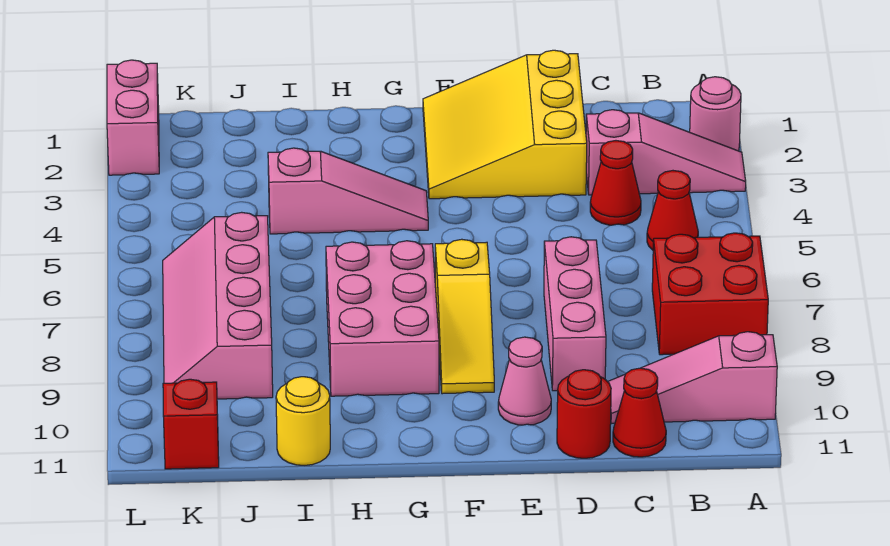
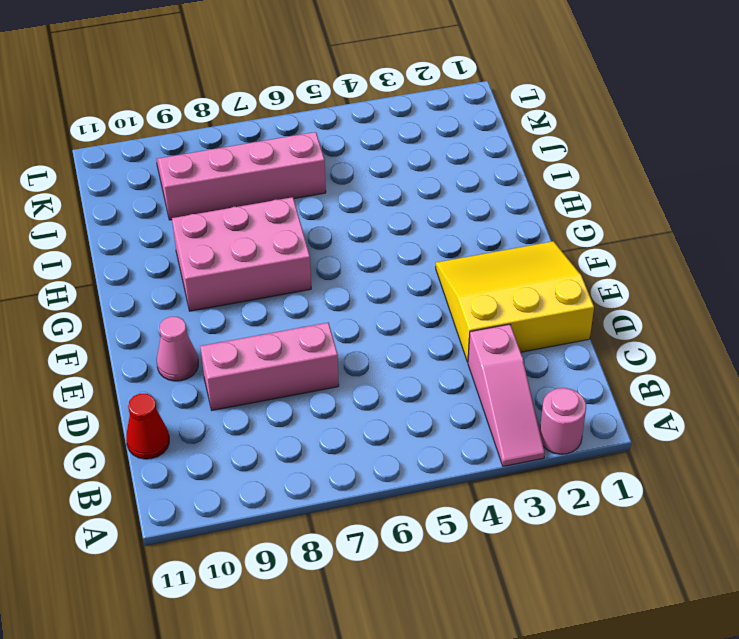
none -> red 2x2 brick [652,233,768,355]
none -> pink 1x3 slope [608,332,777,423]
none -> red 1x1 cone [647,171,698,250]

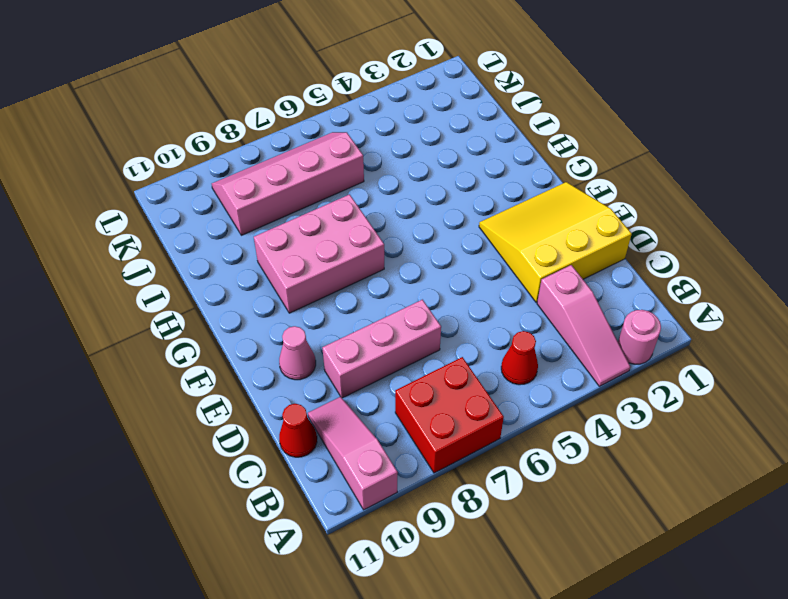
none -> red 1x1 cone [590,141,641,225]
none -> red 1x1 round brick [557,370,611,458]
none -> yellow 1x3 slope [435,239,494,394]

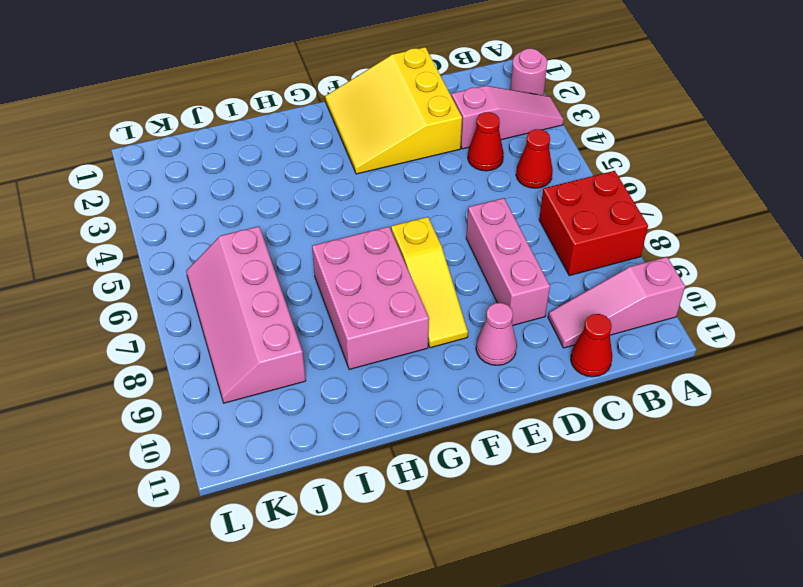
none -> red 1x1 round brick [557,370,611,458]
none -> pink 1x3 slope [268,148,428,234]
none -> yellow 1x1 round brick [276,377,330,465]

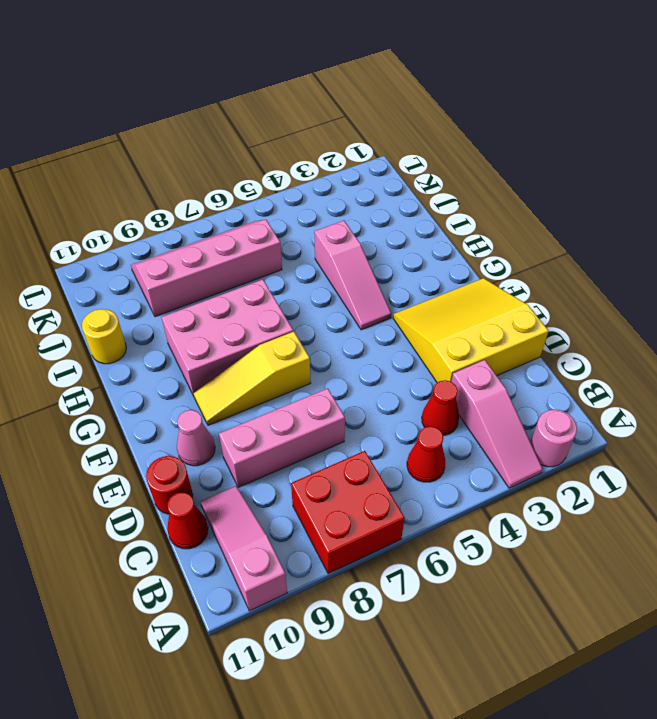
none -> red 1x1 brick [163,379,219,469]
none -> pink 1x2 brick [107,60,159,175]

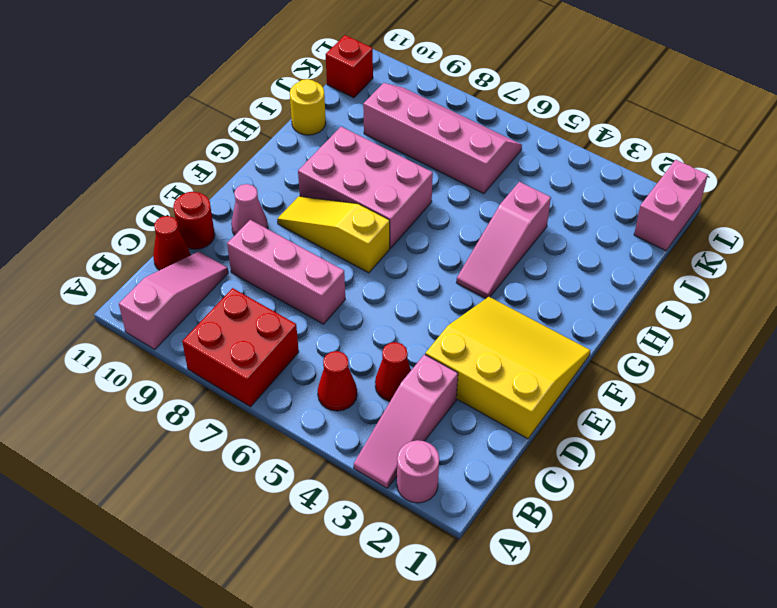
pink 1x2 brick [634,160,708,251] -> pink 1x2 brick turned to [107,60,159,175]

